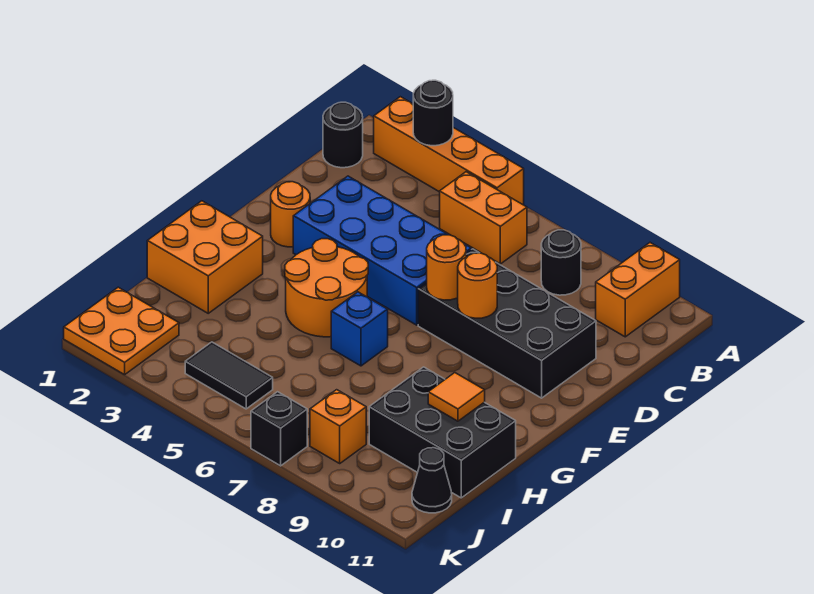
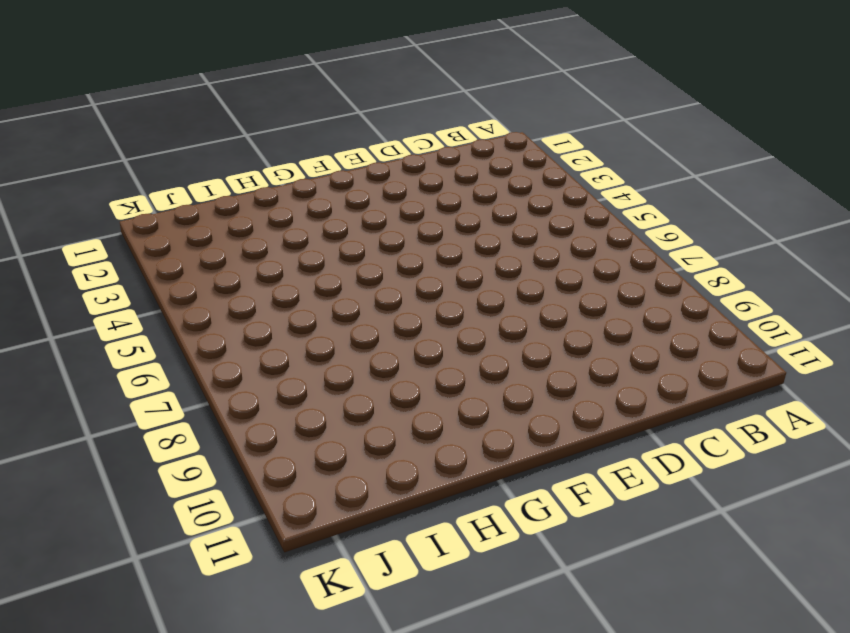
none -> orange 1x4 brick [374,97,524,205]
none -> orange 1x2 brick [596,243,680,337]
none -> black 1x1 round brick [323,102,363,168]

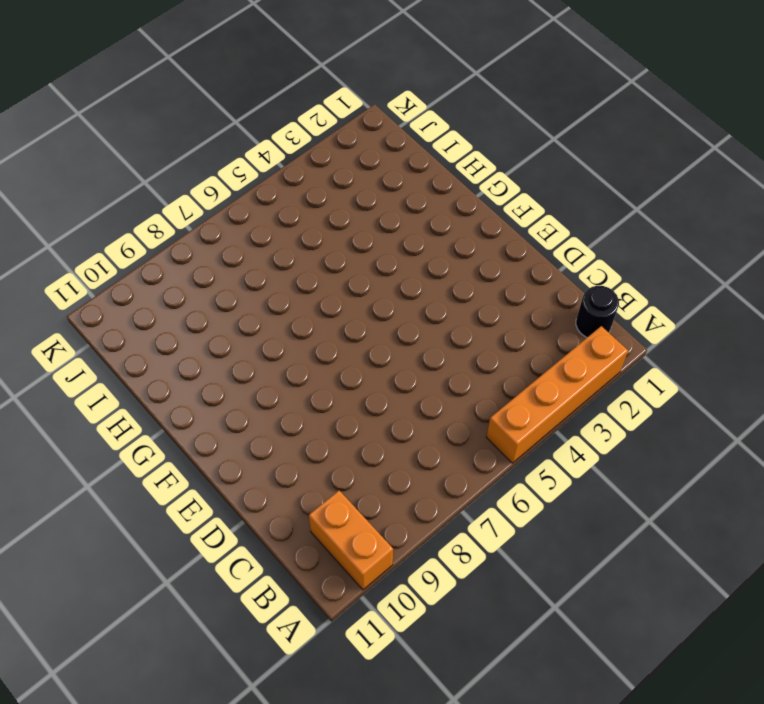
none -> orange 1x2 brick [440,172,527,264]
none -> black 1x1 round brick [541,230,581,295]
none -> blue 2x4 brick [293,176,471,325]

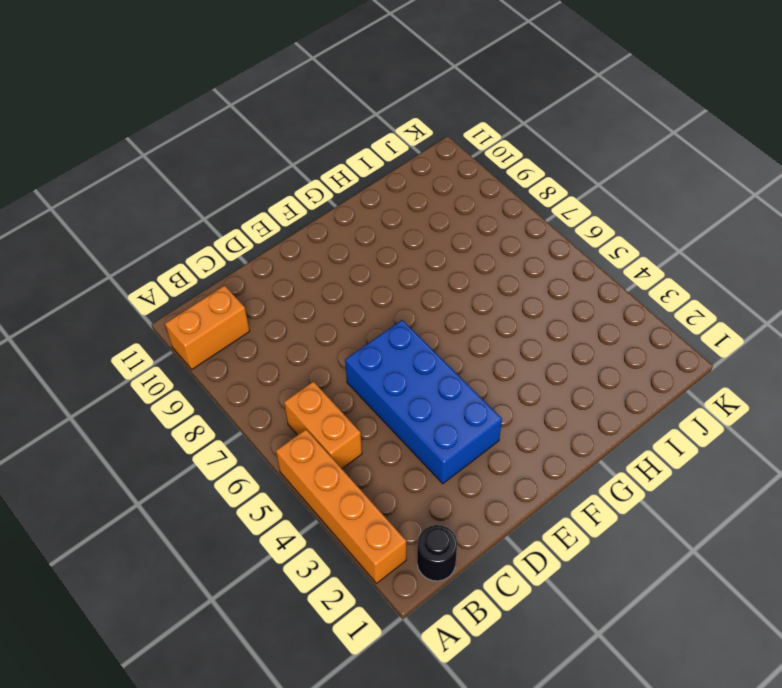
none -> black 1x1 round brick [541,230,581,295]
none -> black 2x4 brick [418,249,596,398]
none -> orange 1x1 round brick [271,182,310,247]

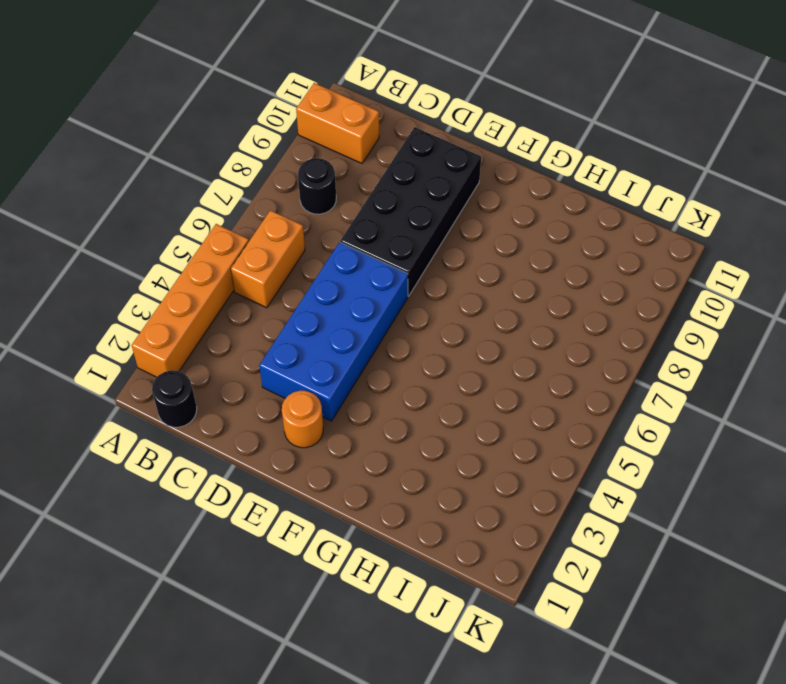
none -> orange 2x2 round brick [285,239,368,337]
none -> orange 2x2 brick [147,201,263,313]
none -> blue 1x1 brick [331,292,388,366]

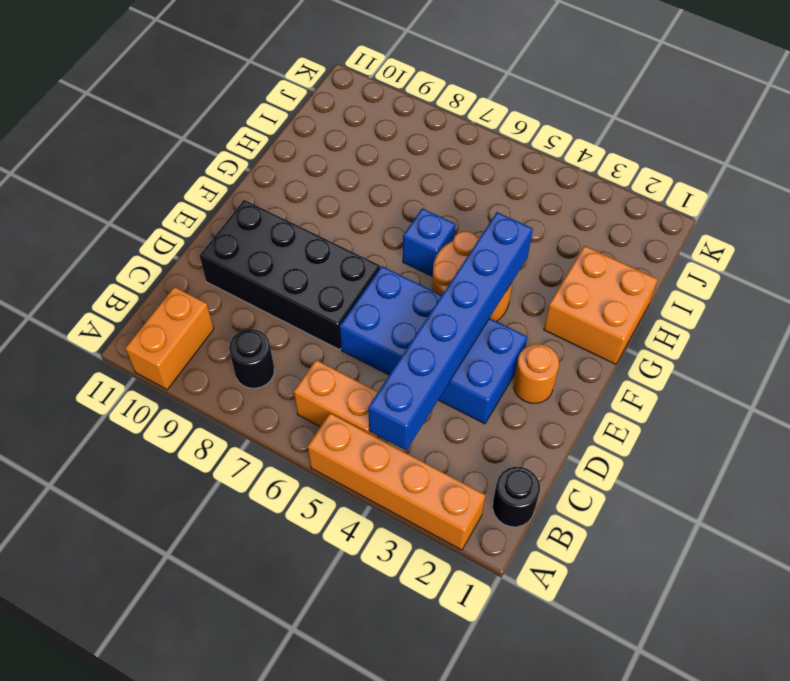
blue 1x6 brick [368,212,533,450] -> none
none -> black 2x3 brick [369,367,516,498]
none -> orange 2x2 plate [64,287,179,375]
none -> black 1x2 tile [185,342,273,409]

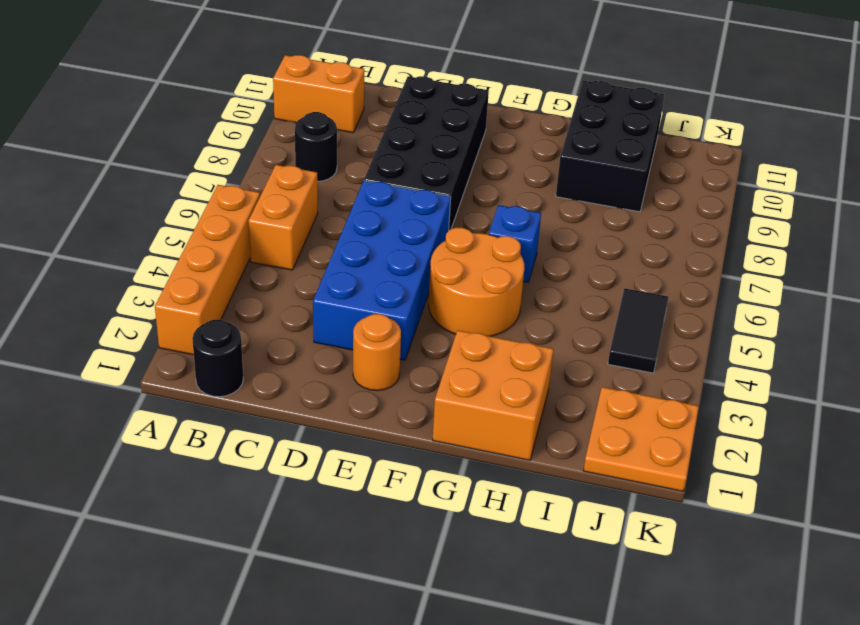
none -> orange 1x1 brick [310,390,366,463]
none -> black 1x1 cone [412,448,452,513]
none -> black 1x1 brick [251,392,307,466]

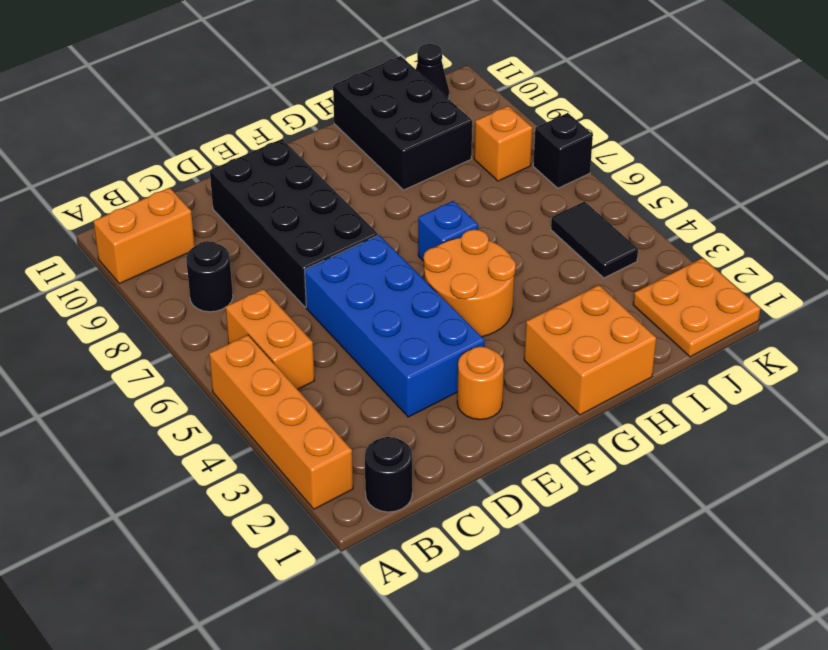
none -> black 1x1 round brick [413,80,453,146]
none -> orange 1x1 round brick [427,235,466,300]
none -> orange 1x1 round brick [458,253,497,318]

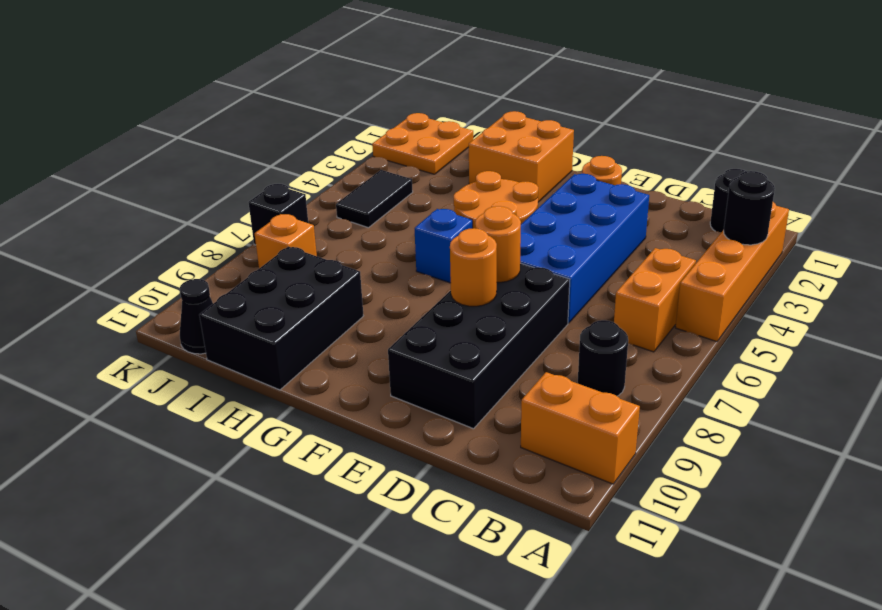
none -> orange 1x1 tile [428,373,485,421]

